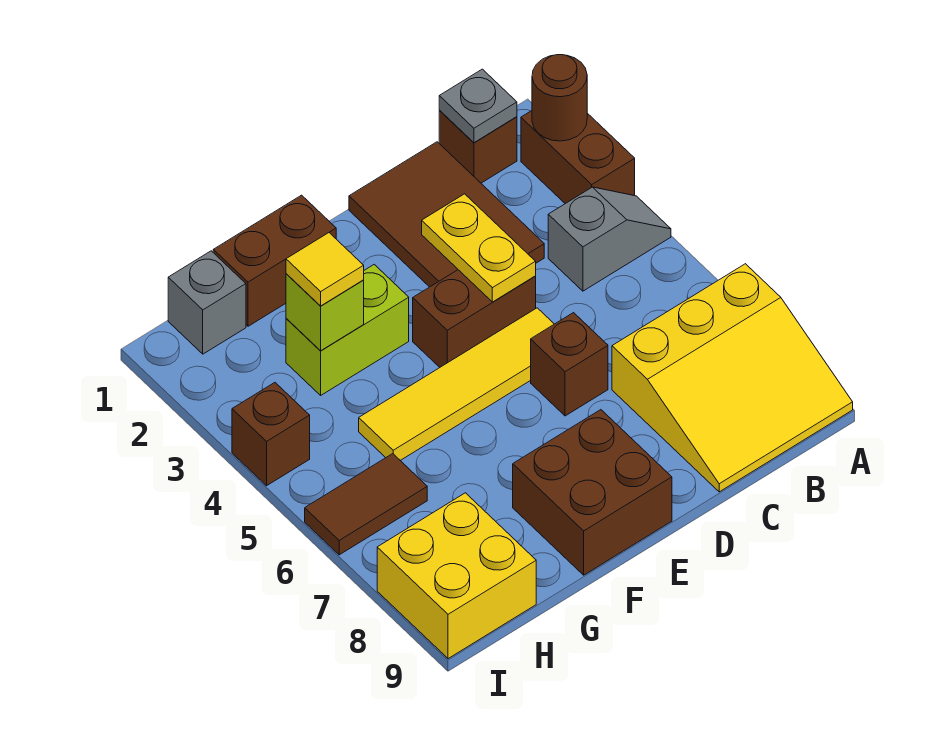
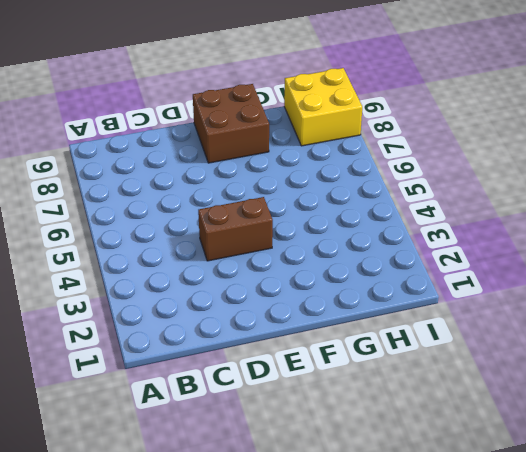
none -> brown 1x2 brick [521,111,635,204]
none -> grey 1x2 slope [548,187,671,291]
none -> yellow 3x3 slope [612,264,853,492]

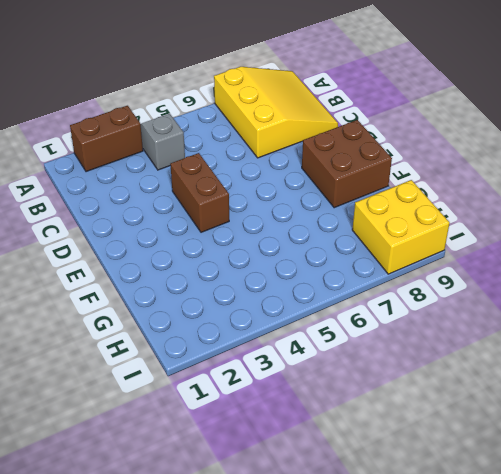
none -> brown 1x1 brick [439,111,517,183]
none -> brown 2x3 tile [349,142,544,287]
none -> yellow 1x4 tile [359,308,554,460]

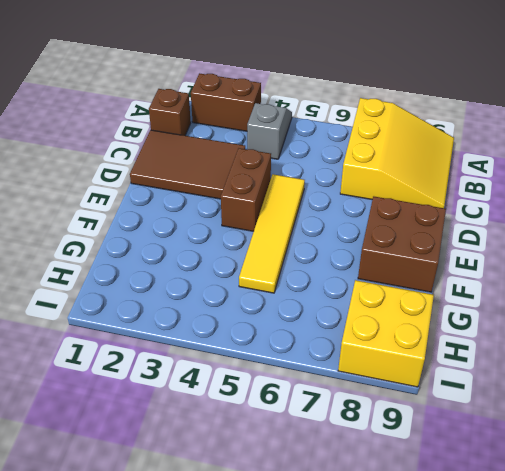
none -> brown 1x1 brick [531,313,608,416]
none -> brown 1x2 brick [213,195,336,326]
none -> lime 1x2 brick [286,265,409,395]

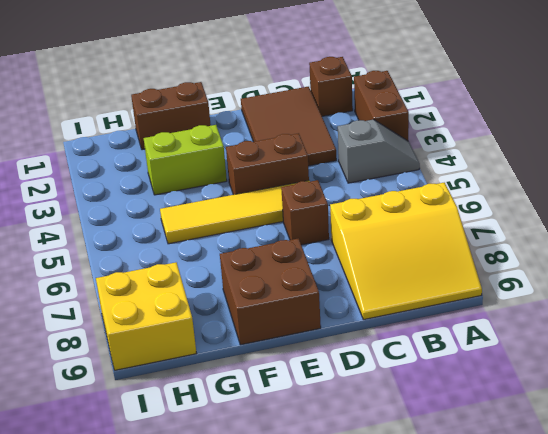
none -> grey 1x1 brick [168,251,246,354]
none -> brown 1x2 tile [305,454,427,555]
none -> brown 1x1 brick [232,383,310,486]

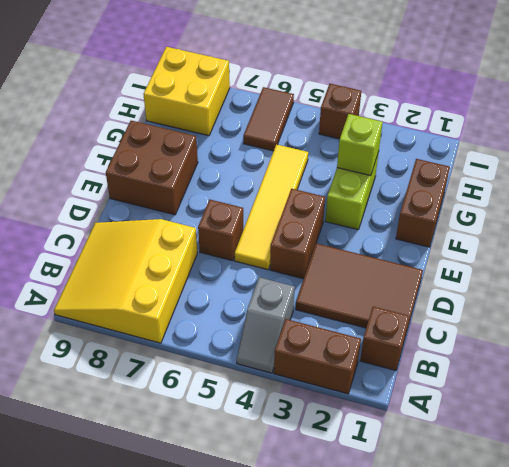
none -> grey 1x1 brick [168,251,246,354]
none -> brown 1x1 round brick [532,55,587,141]
none -> grey 1x1 plate [439,69,517,143]

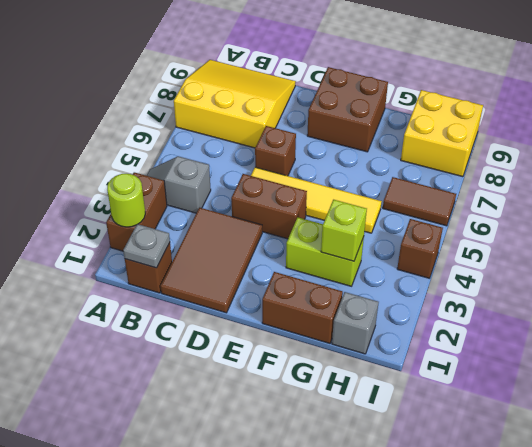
lime 1x1 round brick [107,174,145,227] -> brown 1x1 round brick [532,55,587,141]
none -> yellow 1x2 plate [422,194,536,302]
none -> yellow 1x1 tile [286,233,364,306]

